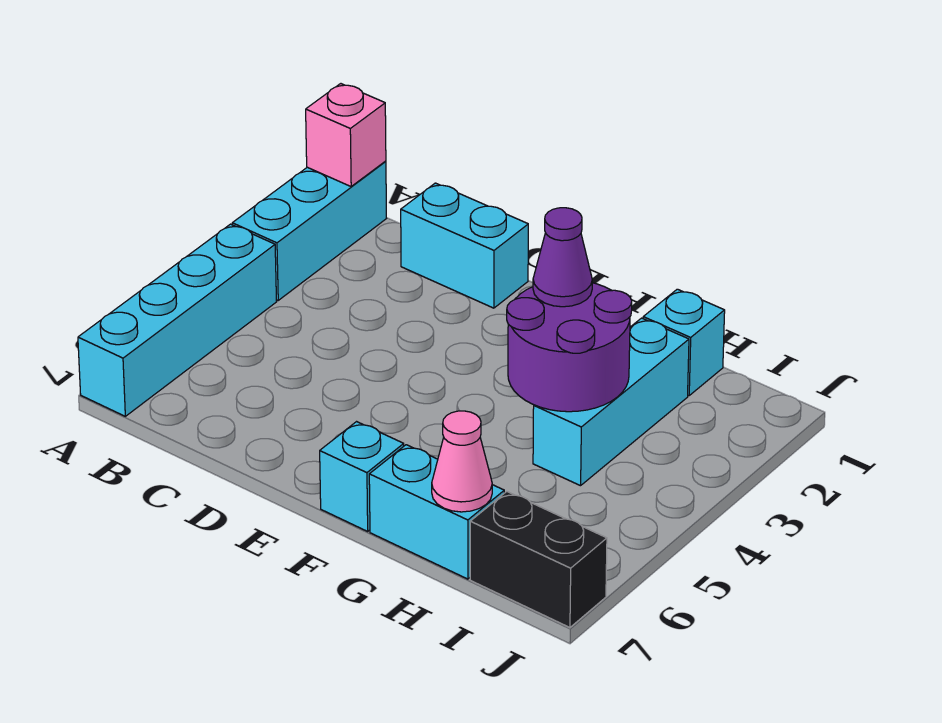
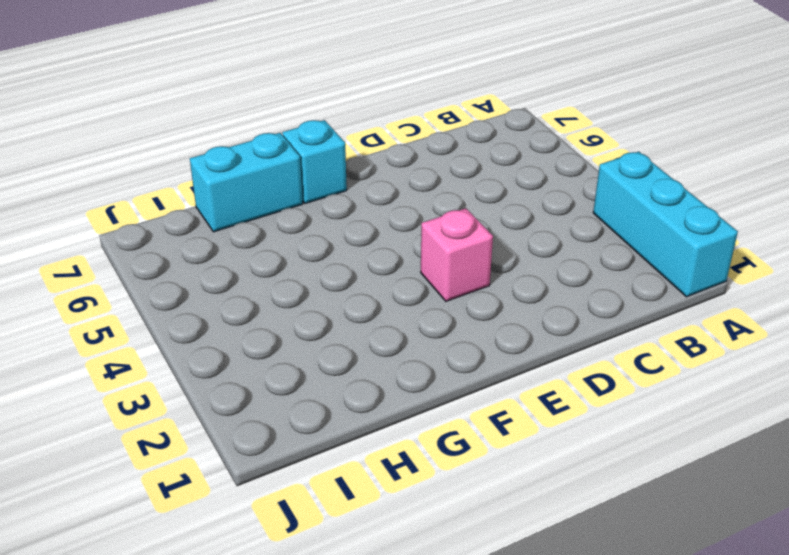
pink 1x1 brick [421,208,493,301] -> pink 1x1 brick moved to [306,84,386,186]
none -> cyan 1x4 brick [78,224,277,416]
none -> cyan 1x2 brick [401,183,528,308]
none -> cyan 1x1 brick [643,289,725,396]

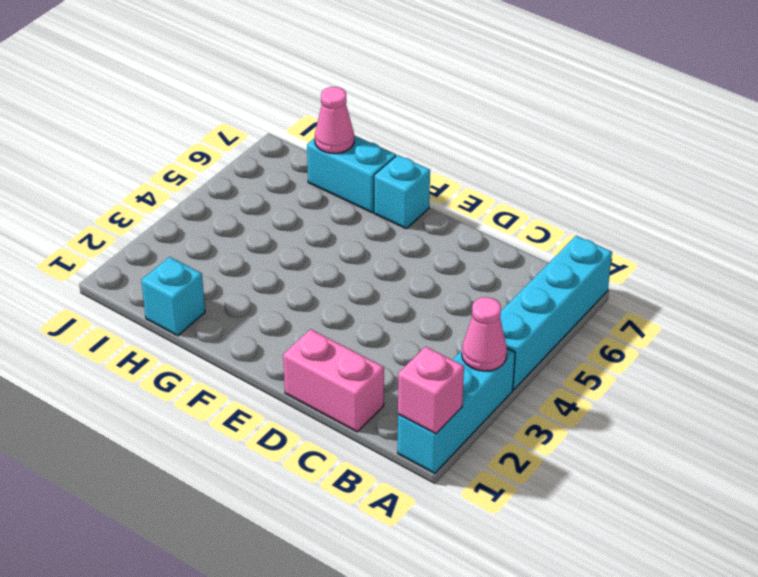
pink 1x1 cone [462,297,507,371] -> none
pink 1x2 brick [283,329,384,432] -> cyan 1x2 brick [401,183,528,308]
none -> cyan 1x3 brick [533,318,689,486]
none -> black 1x2 brick [470,492,607,628]
none -> purple 2x2 round brick [507,283,632,412]

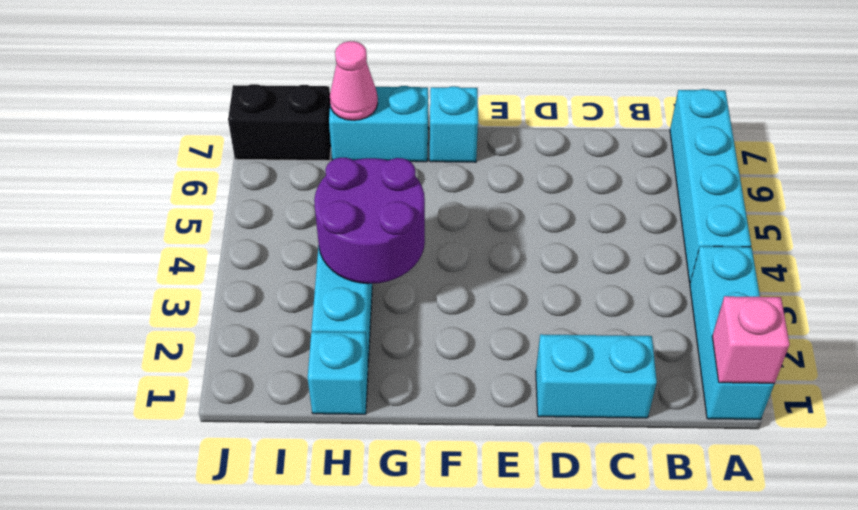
none -> purple 1x1 cone [533,208,592,307]

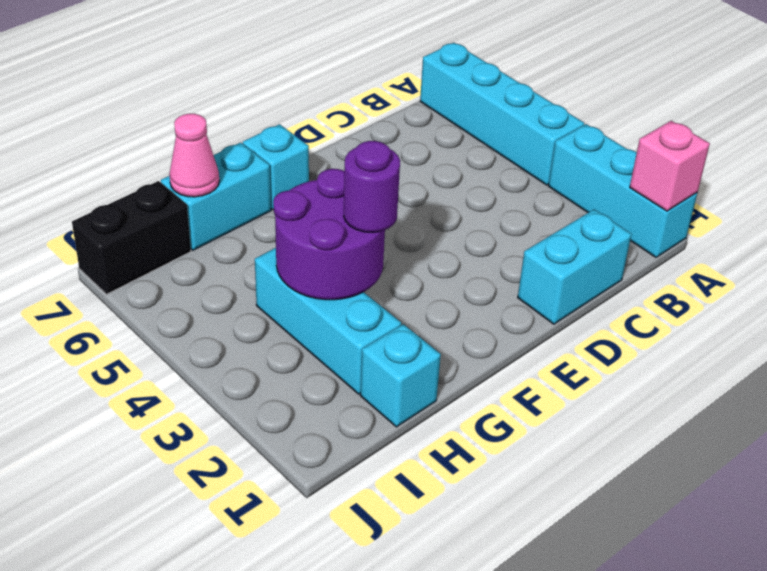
purple 1x1 round brick [344,141,400,233] -> purple 1x1 cone [533,208,592,307]

